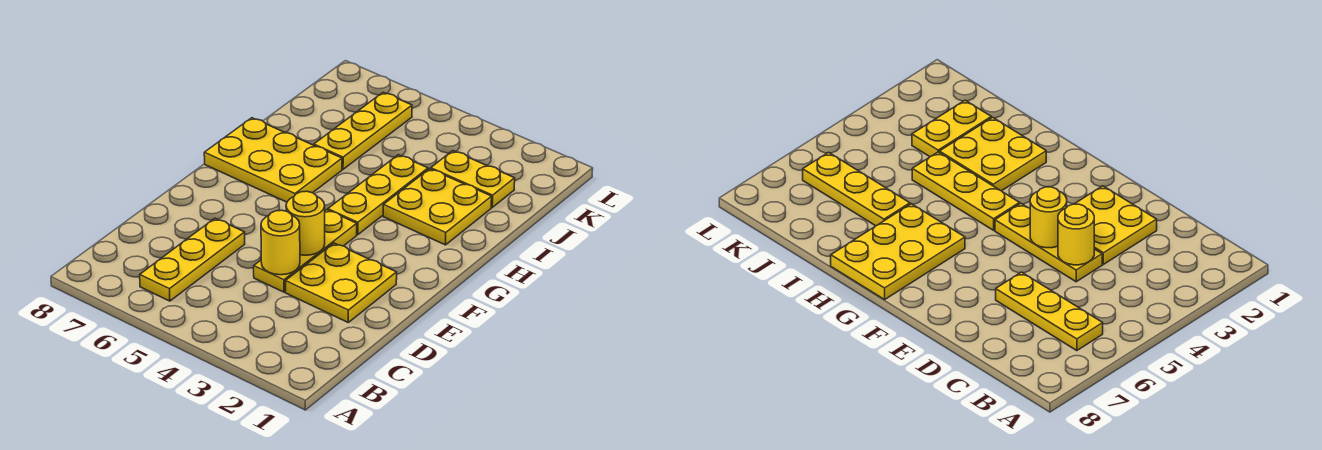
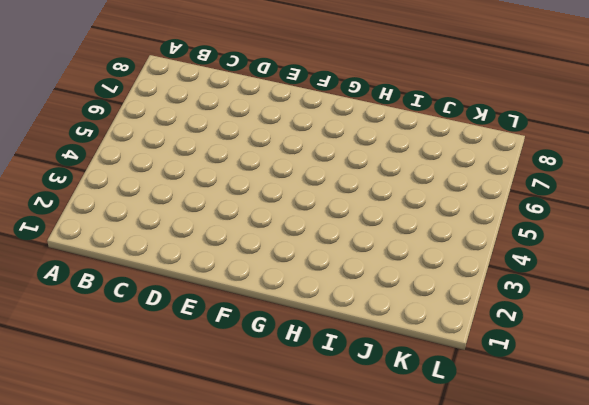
none -> yellow 1x3 plate [140,218,245,301]
none -> yellow 2x2 plate [286,243,397,322]

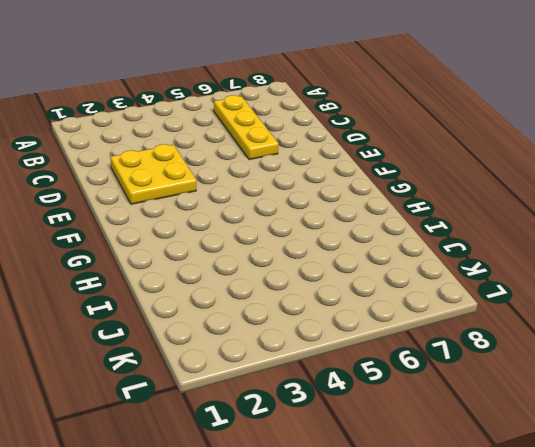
none -> yellow 1x3 plate [254,210,357,292]
none -> yellow 1x3 plate [328,155,428,235]

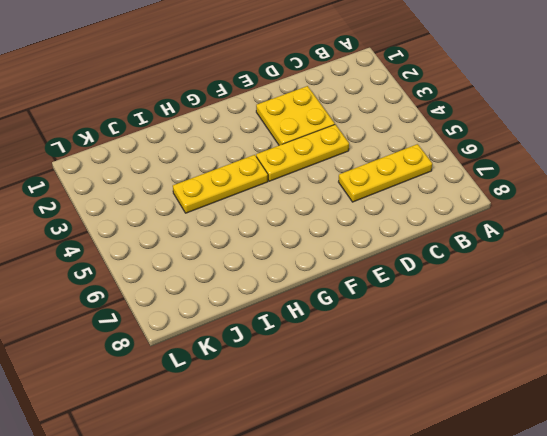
none -> yellow 2x3 plate [204,118,342,202]
none -> yellow 2x2 plate [383,169,492,245]

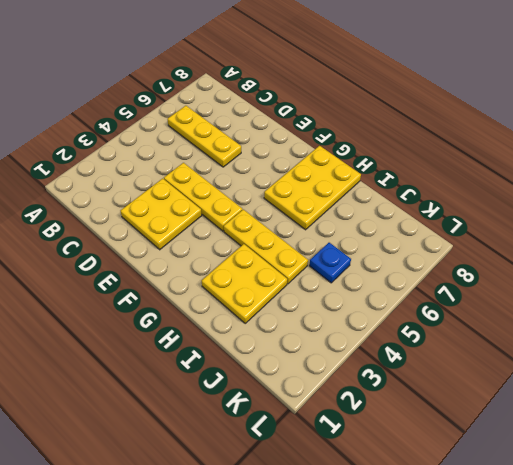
blue 1x1 plate [309,243,351,283] -> none
none -> yellow 1x3 plate [314,93,412,169]
none -> yellow 1x2 plate [431,151,515,207]

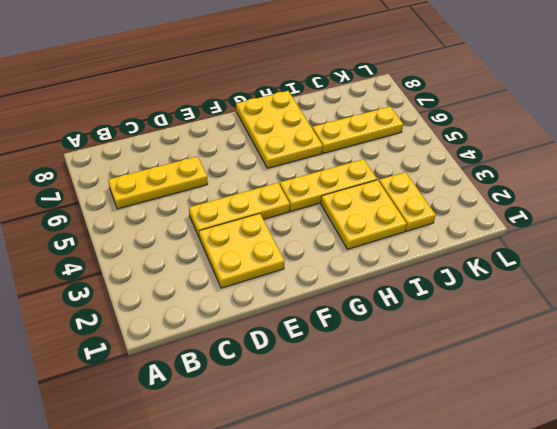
none -> yellow 1x1 round brick [261,210,300,275]
none -> yellow 1x1 round brick [286,191,325,255]

